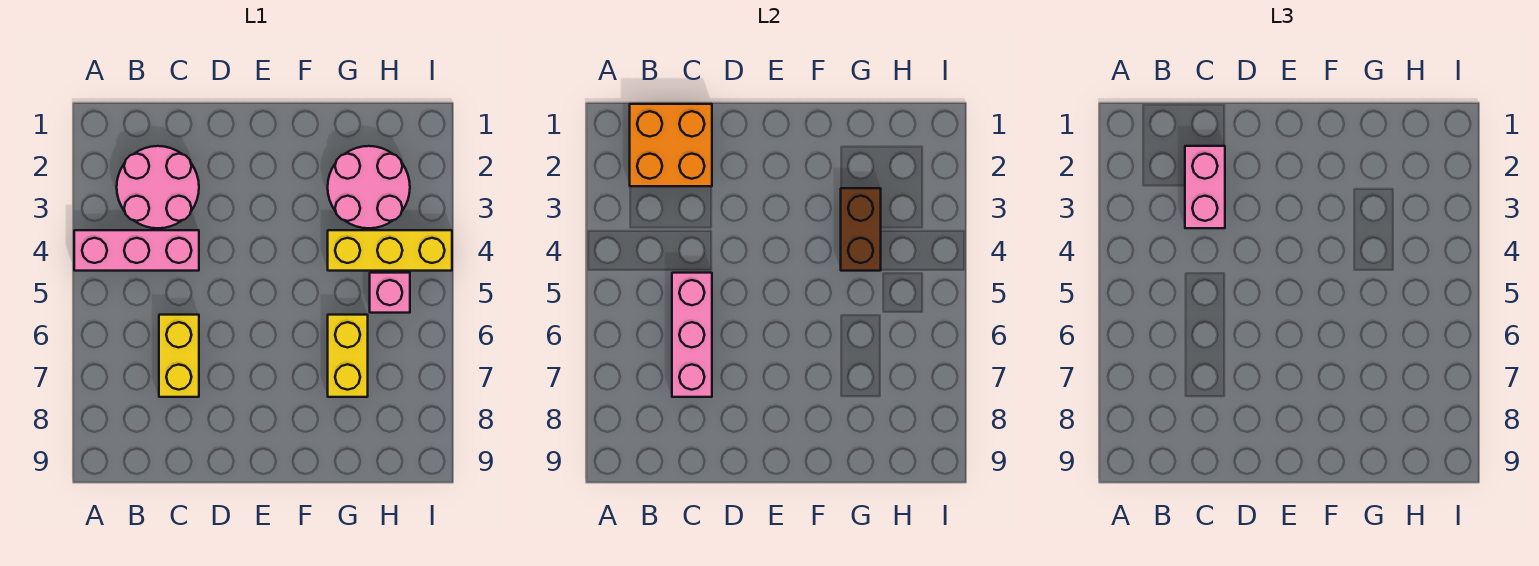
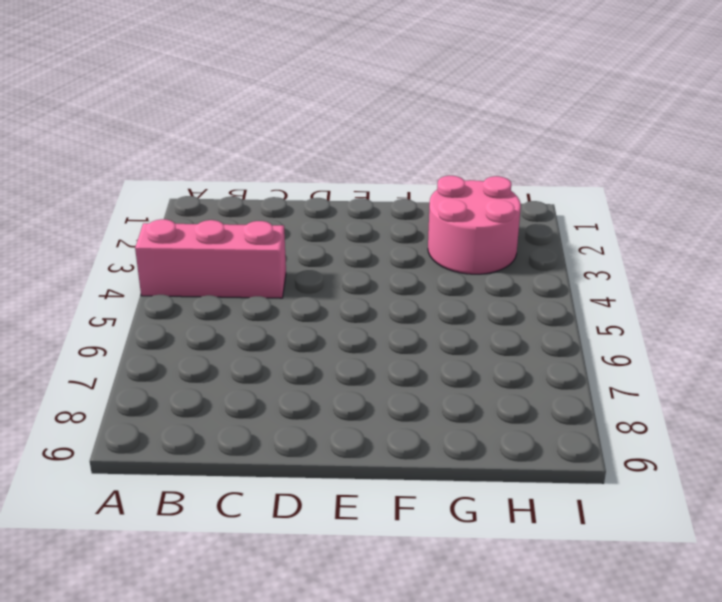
none -> pink 2x2 round brick [117,146,199,228]
none -> yellow 1x2 brick [159,315,199,397]

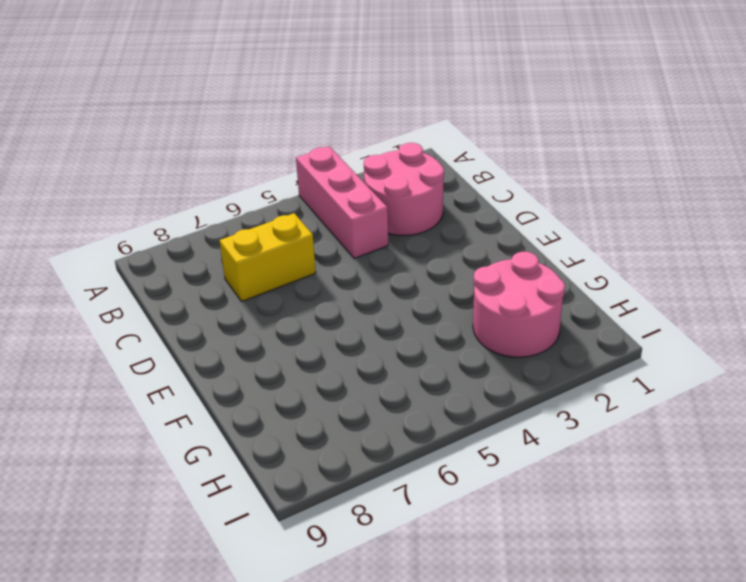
none -> yellow 1x3 brick [328,230,452,271]
none -> yellow 1x2 brick [328,315,368,397]

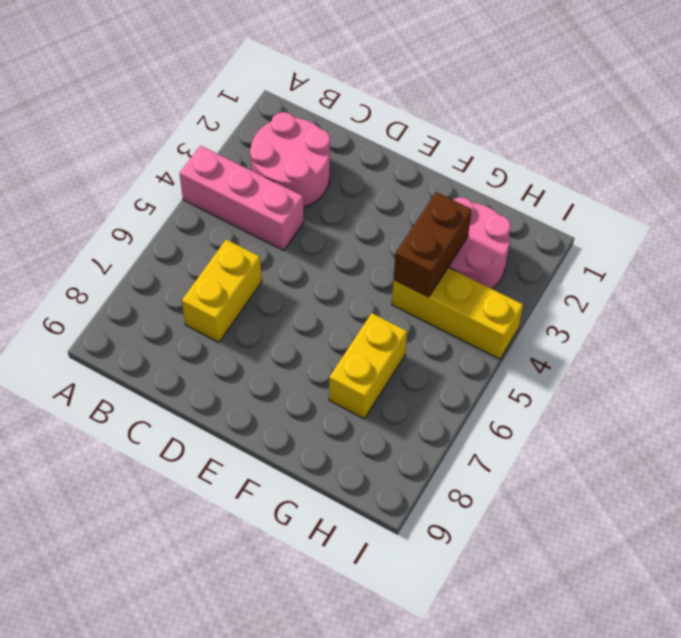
none -> pink 1x1 brick [370,273,410,313]
none -> orange 2x2 brick [630,104,712,186]

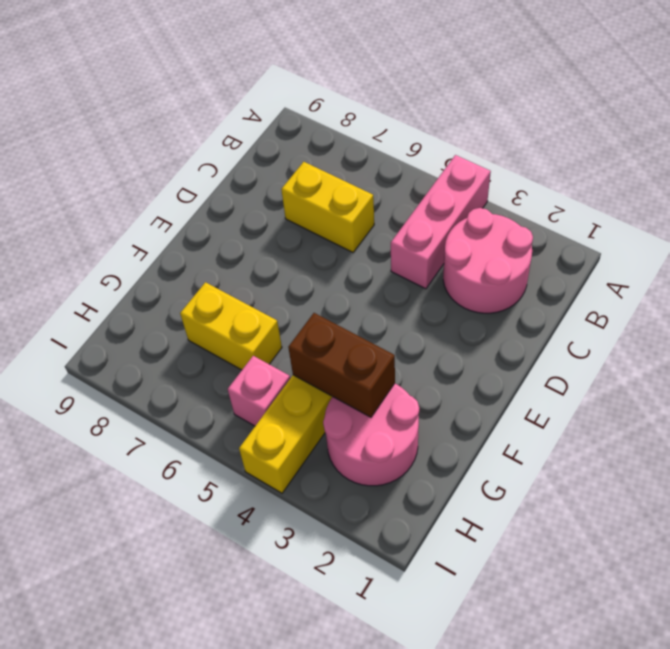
none -> orange 2x2 brick [630,104,712,186]
none -> pink 1x3 brick [672,273,712,397]

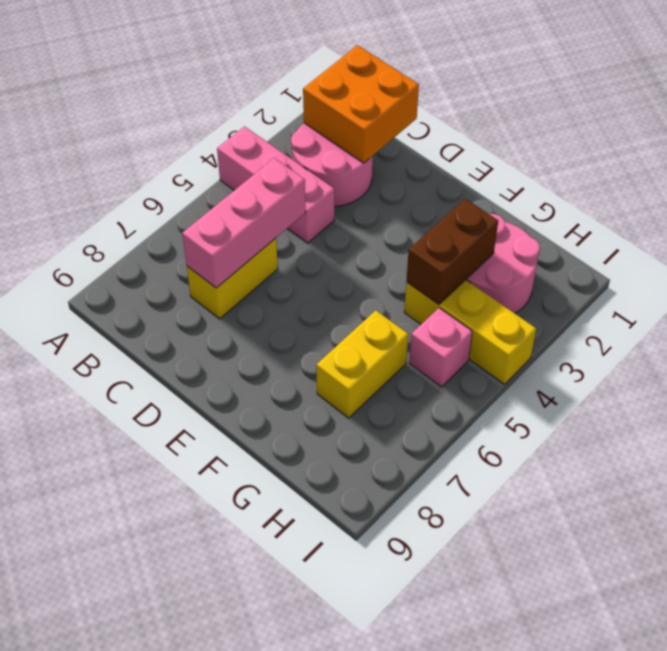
none -> pink 1x2 brick [1185,146,1225,228]

